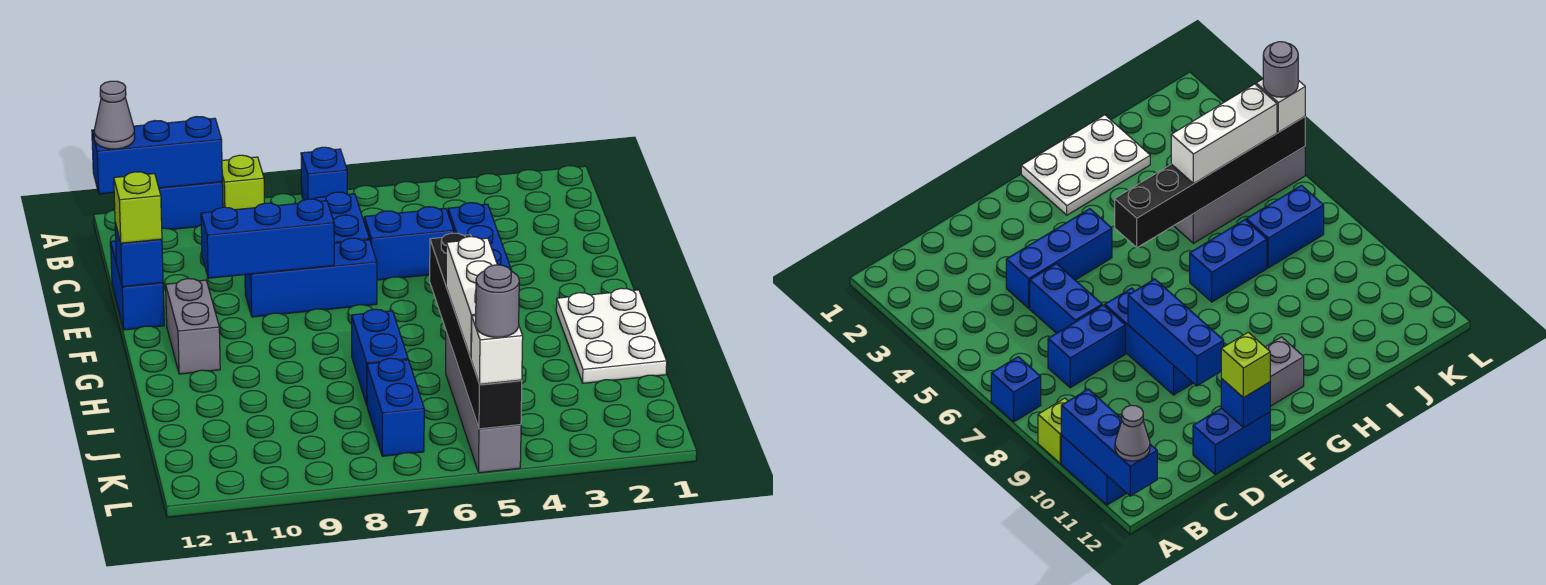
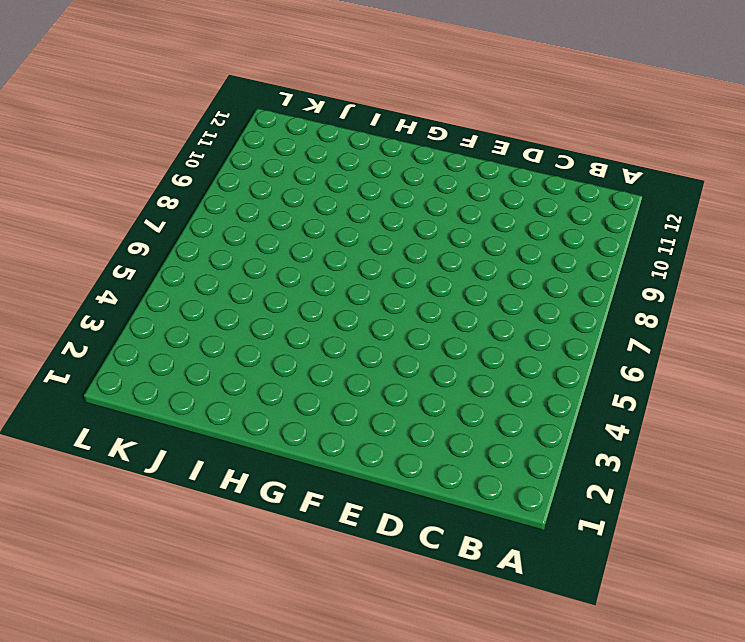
none -> blue 1x1 brick [301,147,347,200]
none -> lime 1x1 brick [222,155,264,210]
none -> blue 1x2 brick [159,182,223,229]

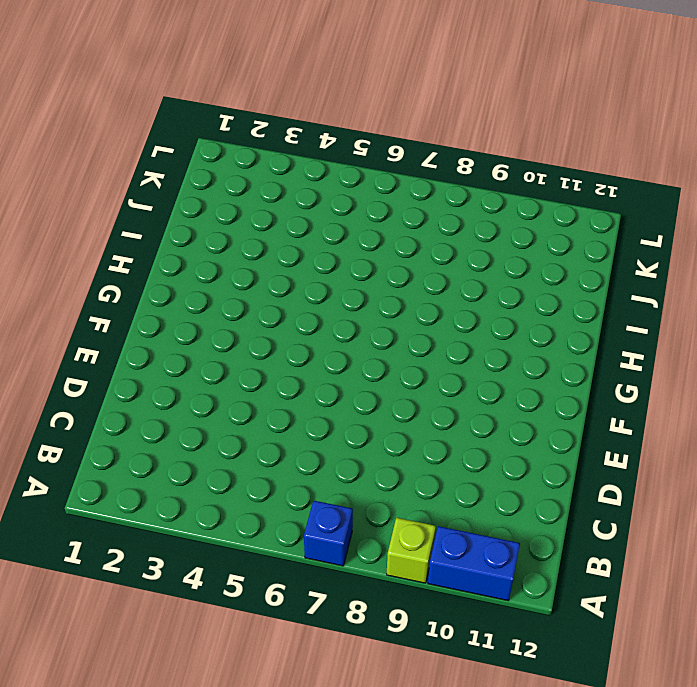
none -> blue 1x2 brick [315,192,369,243]
none -> blue 1x3 brick [448,203,512,271]
none -> blue 1x2 brick [364,207,454,280]

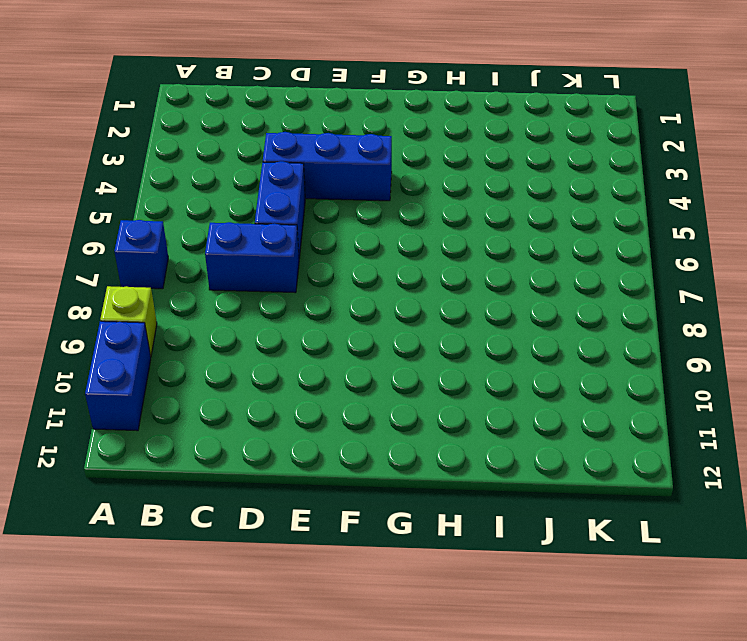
none -> blue 1x2 brick [111,241,164,330]
none -> blue 1x3 brick [245,238,377,317]
none -> grey 1x2 brick [166,279,220,374]

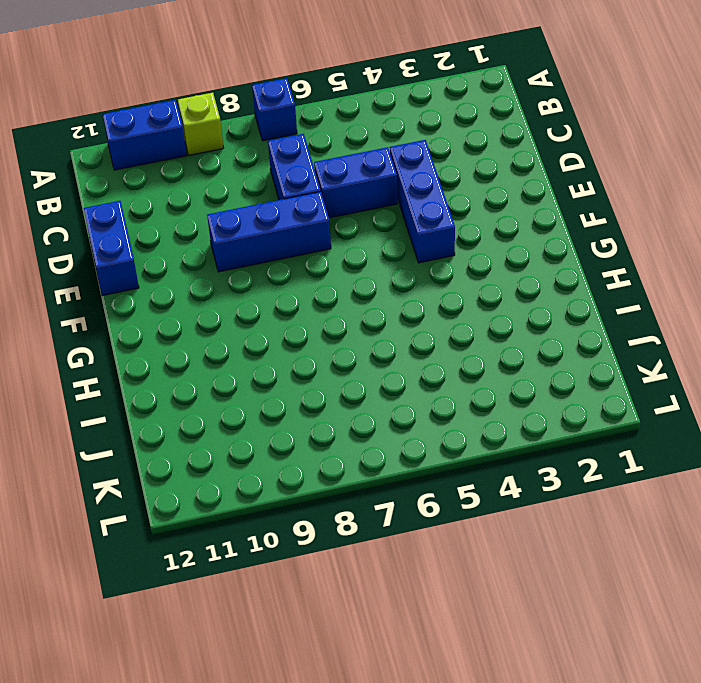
none -> grey 1x2 brick [166,279,220,374]
none -> white 2x3 plate [556,288,667,383]
none -> blue 1x2 brick [352,309,408,405]

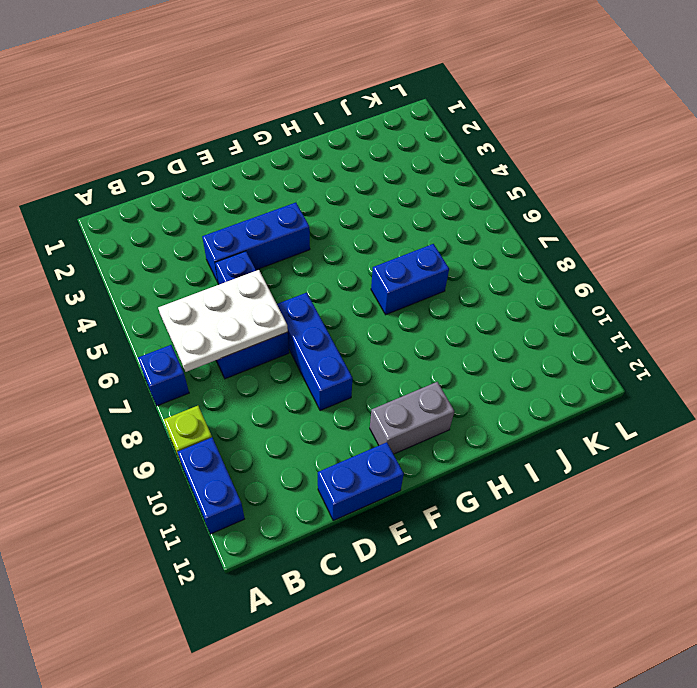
white 2x3 plate [158,270,288,372] -> white 2x3 plate moved to [556,288,667,383]
none -> grey 1x4 brick [446,332,521,473]
none -> blue 1x2 brick [367,358,424,456]
none -> blue 1x3 brick [92,117,222,194]

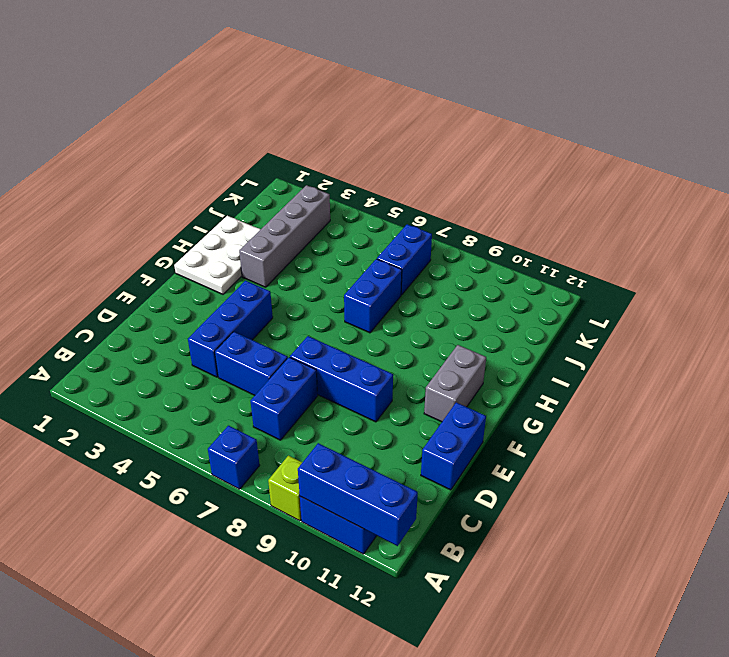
grey 1x4 brick [239,185,330,287] -> grey 1x4 brick moved to [446,332,521,473]
none -> blue 1x3 brick [201,199,334,278]
none -> blue 1x1 brick [115,223,163,287]
none -> black 1x6 brick [430,233,522,429]

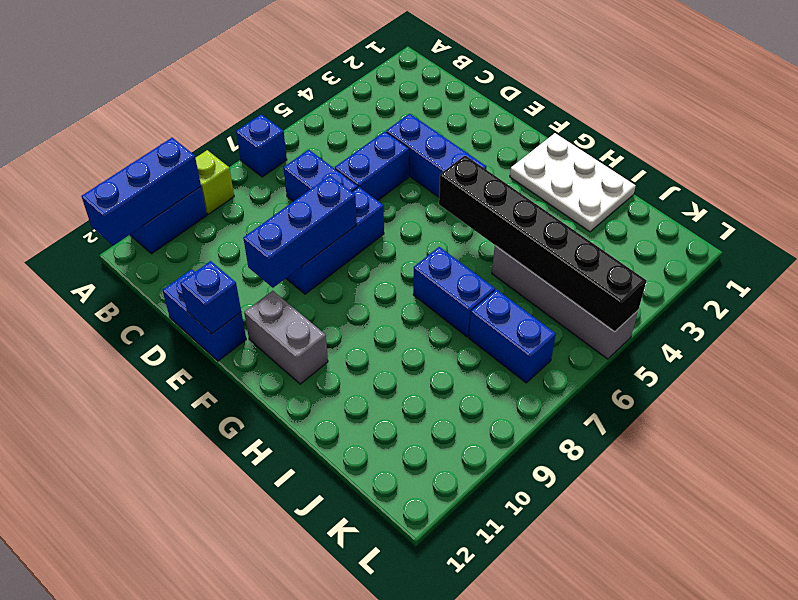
none -> grey 1x1 cone [94,81,135,149]
none -> lime 1x1 brick [114,172,162,243]
none -> white 1x3 brick [446,237,497,358]

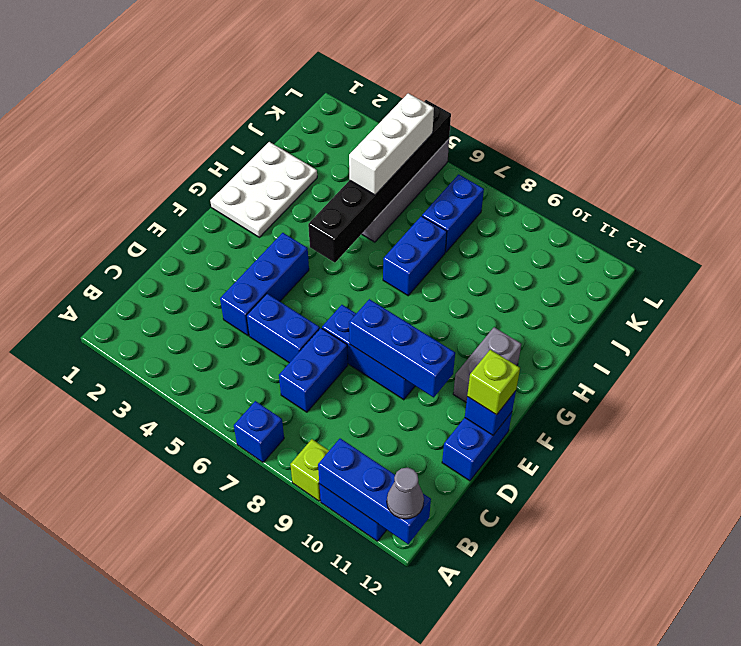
none -> white 1x1 brick [471,316,523,384]
none -> grey 1x1 round brick [476,265,519,337]

